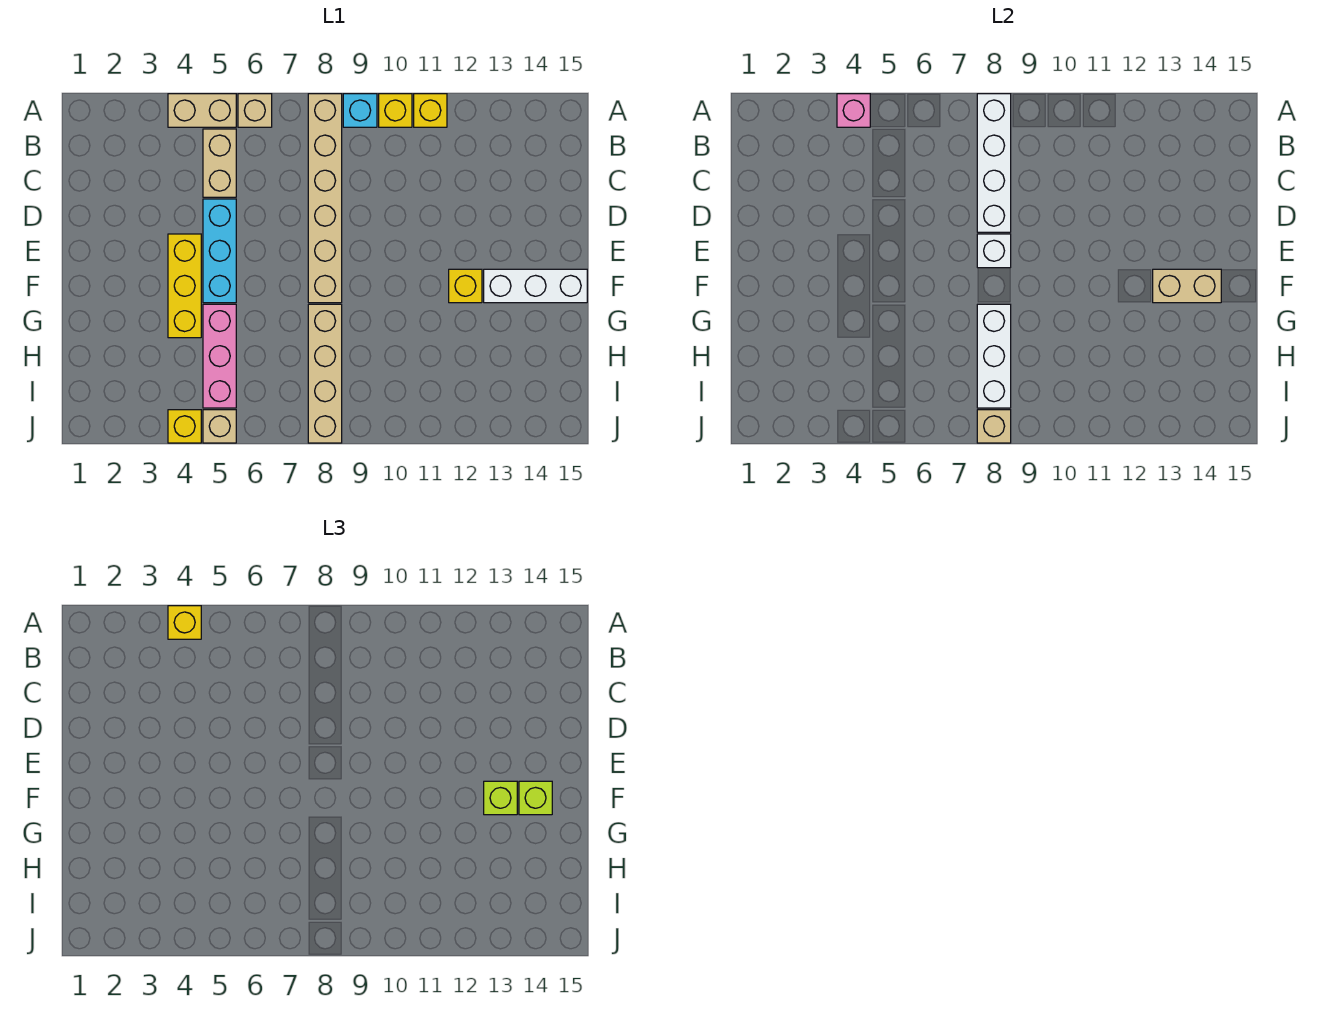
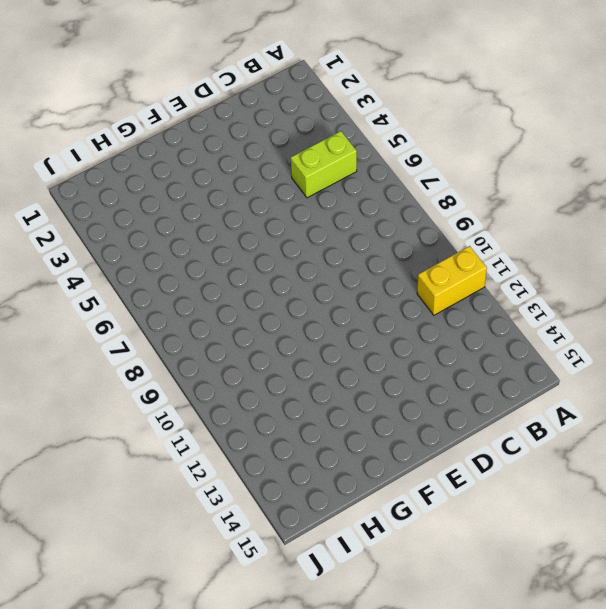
yellow 1x2 brick [417,246,487,315] -> yellow 1x1 brick [414,94,447,127]
lime 1x2 brick [291,131,357,198] -> tan 1x2 brick [203,129,236,197]
none -> tan 1x2 brick [168,94,236,127]
none -> tan 1x1 brick [238,94,272,127]
none -> tan 1x6 brick [308,94,342,303]

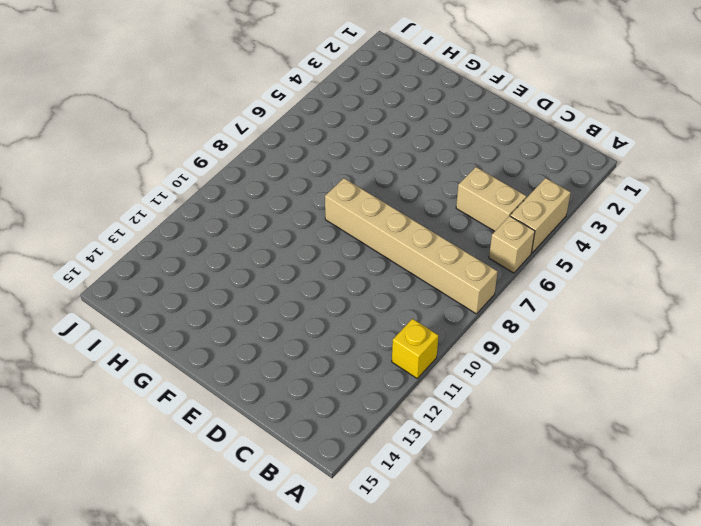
none -> cyan 1x1 brick [343,94,377,127]
none -> yellow 1x1 brick [379,94,412,127]
none -> cyan 1x3 brick [203,199,236,303]

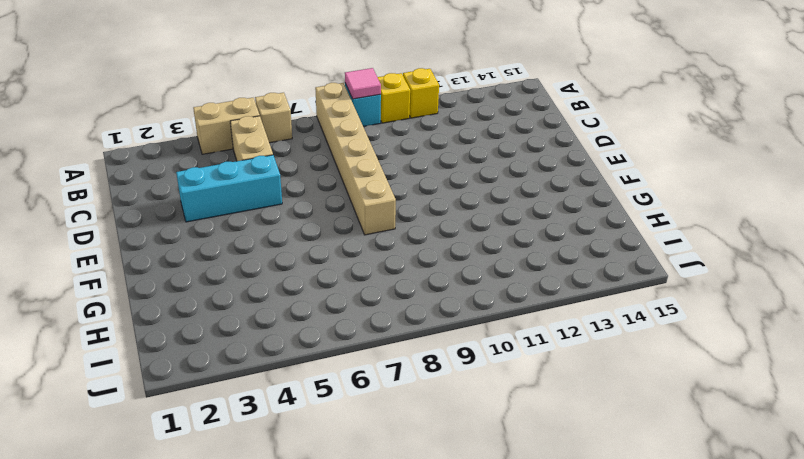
pink 1x1 tile [345,68,381,99] -> none
cyan 1x3 brick [176,155,282,222] -> cyan 1x3 brick turned to [203,199,236,303]
none -> yellow 1x3 brick [168,234,201,338]
none -> yellow 1x1 brick [449,269,482,303]
none -> white 1x3 brick [484,269,587,303]

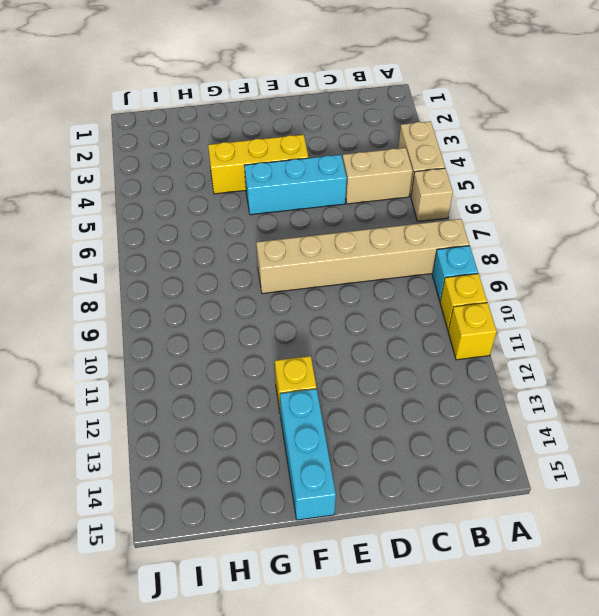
cyan 1x3 brick [280,389,336,520] -> white 1x3 brick [484,269,587,303]
none -> pink 1x3 brick [203,304,236,408]
none -> tan 1x4 brick [308,304,342,443]
none -> yellow 1x1 brick [168,410,201,443]

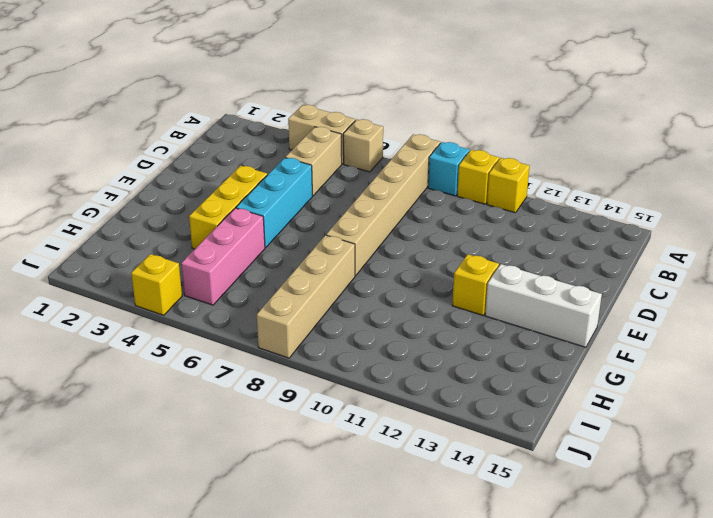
none -> tan 1x1 brick [203,410,236,443]
none -> pink 1x1 brick [837,94,870,127]
none -> white 1x4 brick [977,94,1011,232]

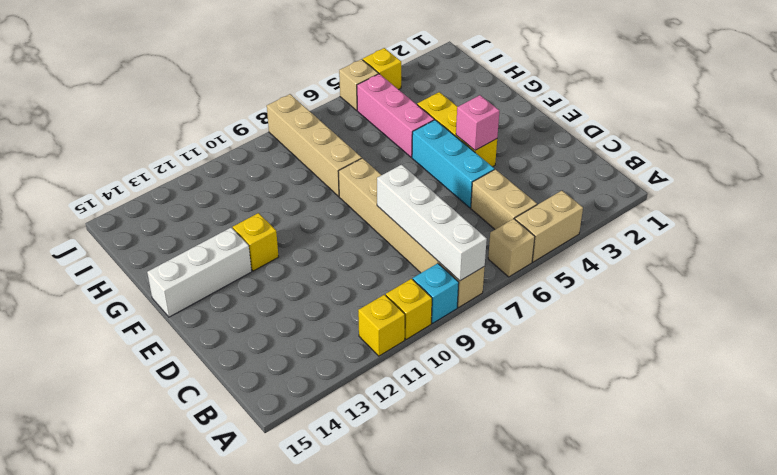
pink 1x1 brick [456,95,499,150] -> pink 1x1 brick moved to [837,94,870,127]
none -> white 1x1 brick [977,234,1011,268]
none -> tan 1x2 brick [1153,269,1221,303]
none -> white 1x3 brick [977,304,1011,408]

